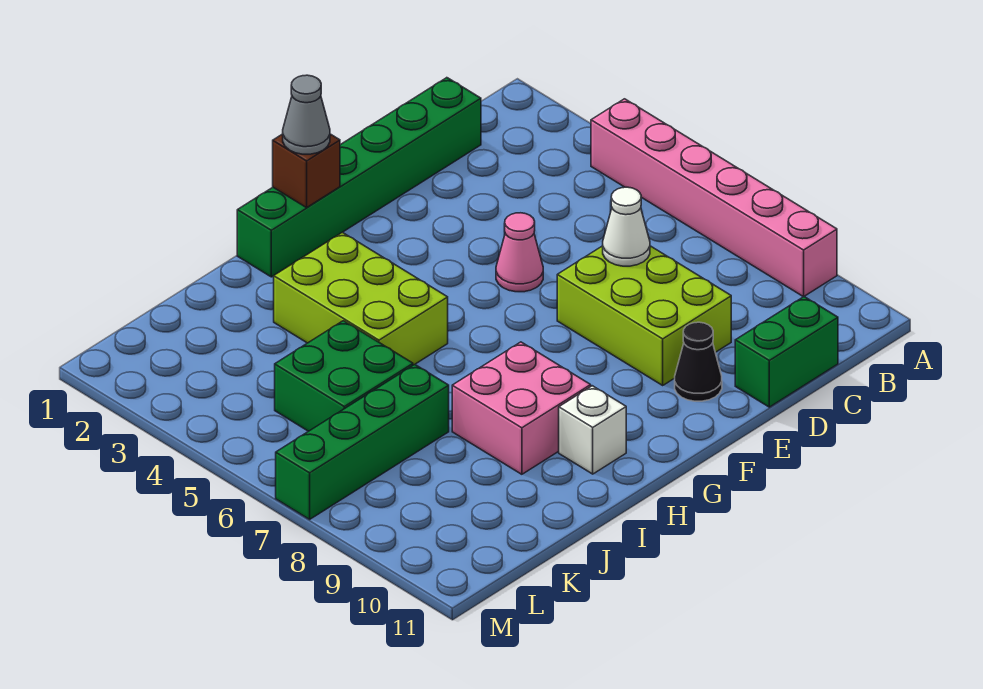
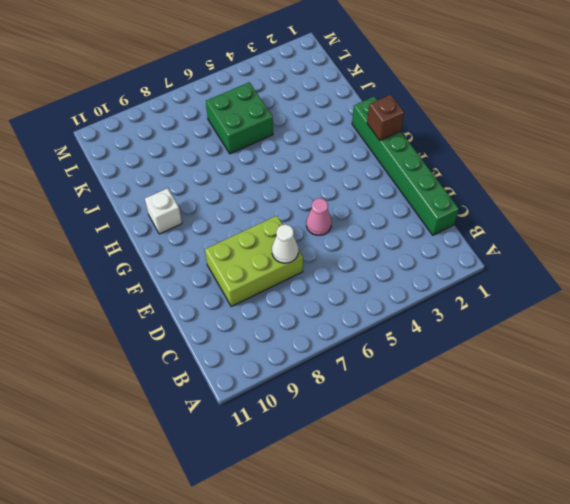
none -> pink 1x6 brick [591,99,837,297]
none -> green 1x2 brick [735,297,838,407]
none -> black 1x1 cone [675,322,722,401]

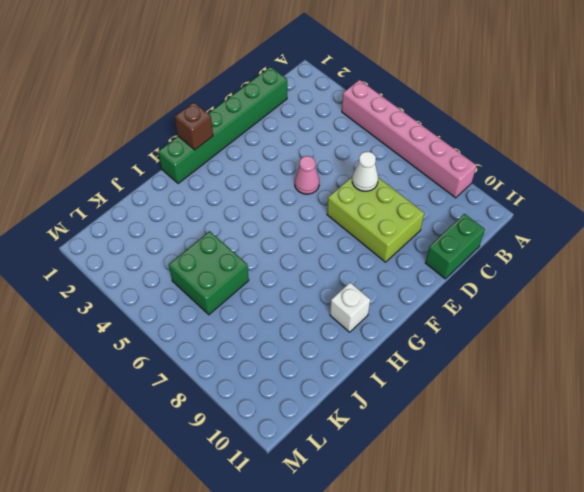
none -> black 1x1 cone [675,322,722,401]
none -> lime 2x3 brick [274,232,448,365]
none -> pink 2x2 brick [452,342,591,474]

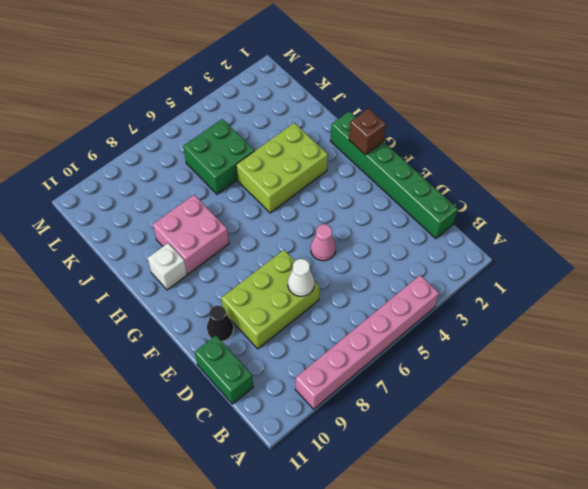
none -> green 1x4 brick [276,365,449,519]
none -> grey 1x1 cone [283,75,330,154]

